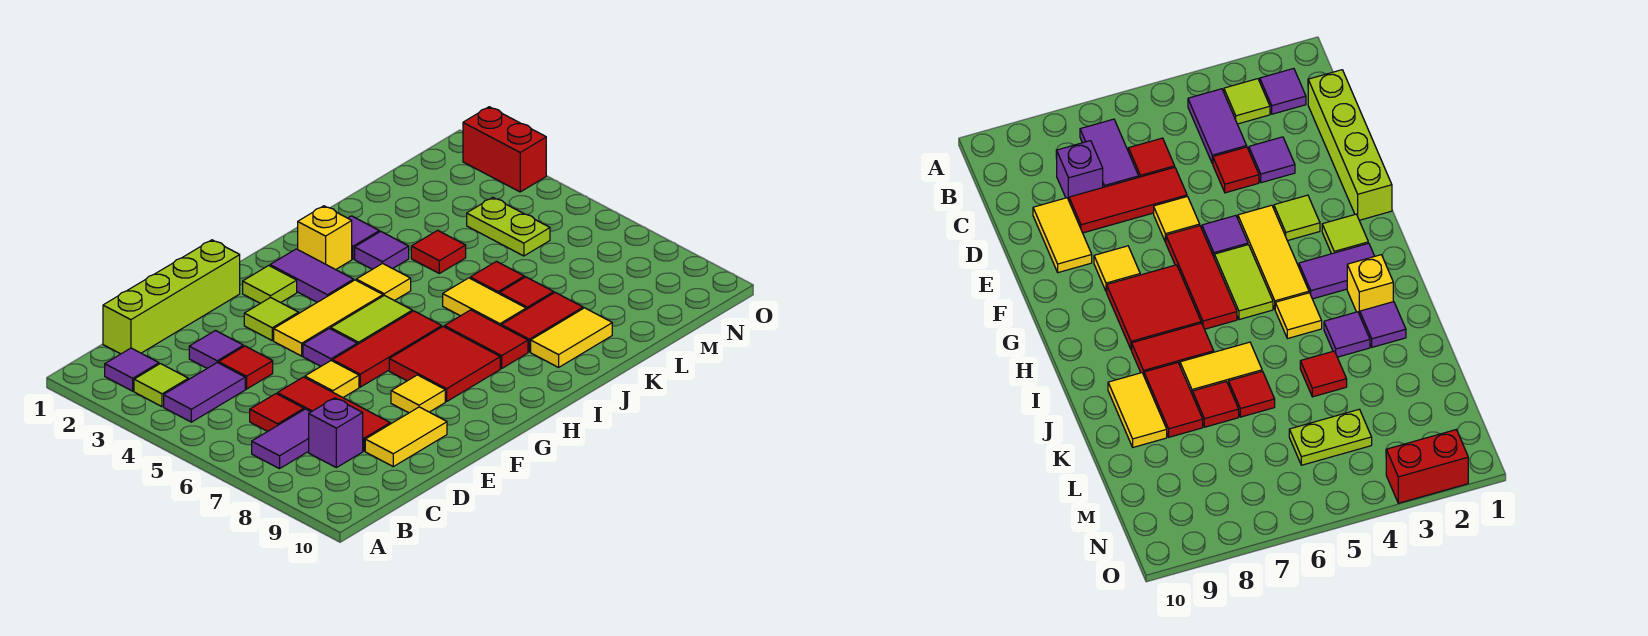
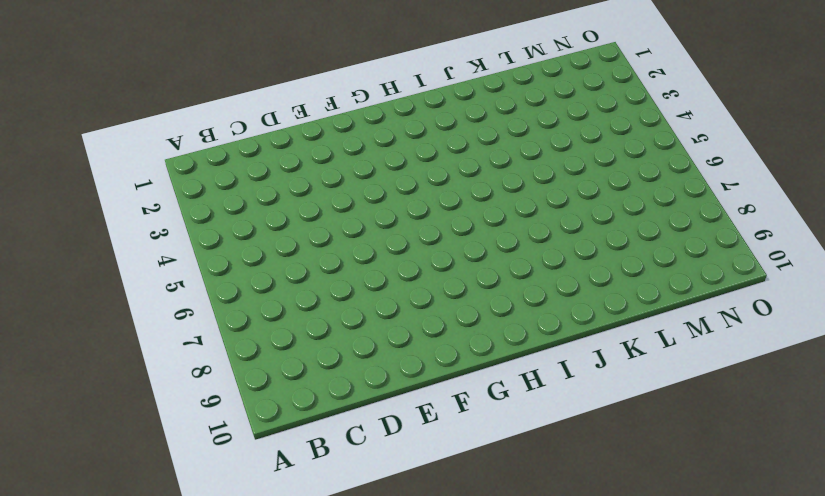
none -> purple 1x1 tile [105,348,159,391]
none -> lime 1x1 tile [134,364,188,407]
none -> purple 1x2 tile [164,363,245,422]
none -> purple 1x2 tile [252,409,310,469]

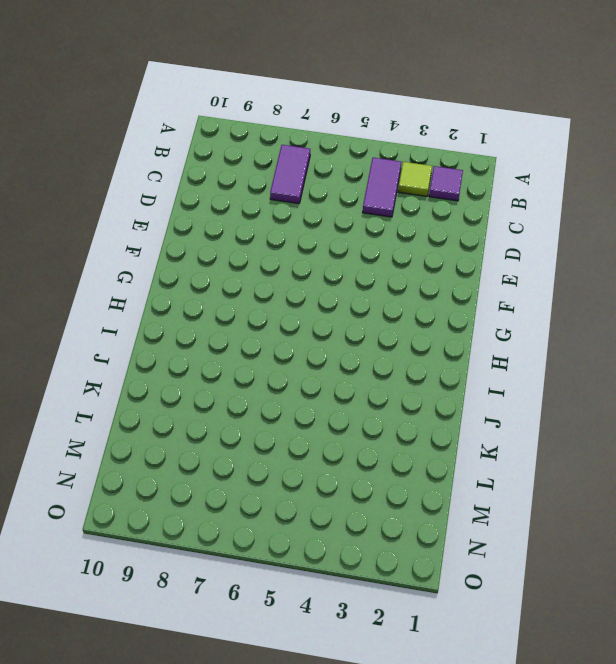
none -> lime 1x4 brick [103,240,240,354]
none -> red 1x1 tile [250,394,304,431]
none -> purple 1x1 brick [309,398,363,468]
none -> purple 1x1 tile [189,331,243,368]

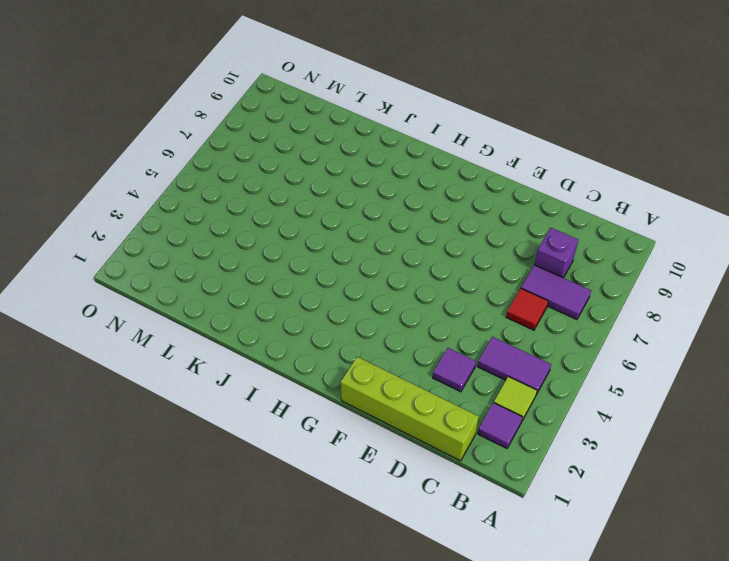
none -> red 1x1 tile [219,346,273,389]
none -> red 1x3 tile [277,377,390,451]
none -> yellow 1x2 tile [365,407,447,467]
none -> yellow 1x1 tile [305,361,359,397]

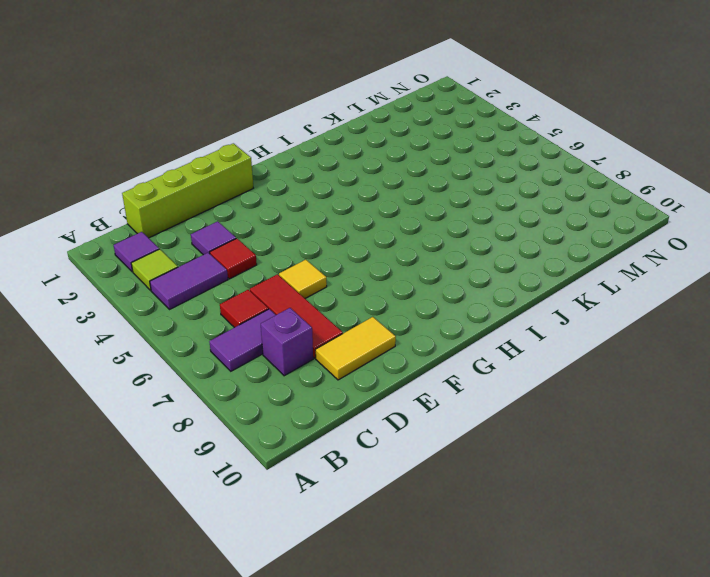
none -> lime 1x1 tile [244,297,299,340]
none -> yellow 1x3 tile [274,280,383,356]
none -> purple 1x1 tile [303,328,357,366]
none -> red 1x3 tile [332,311,442,387]

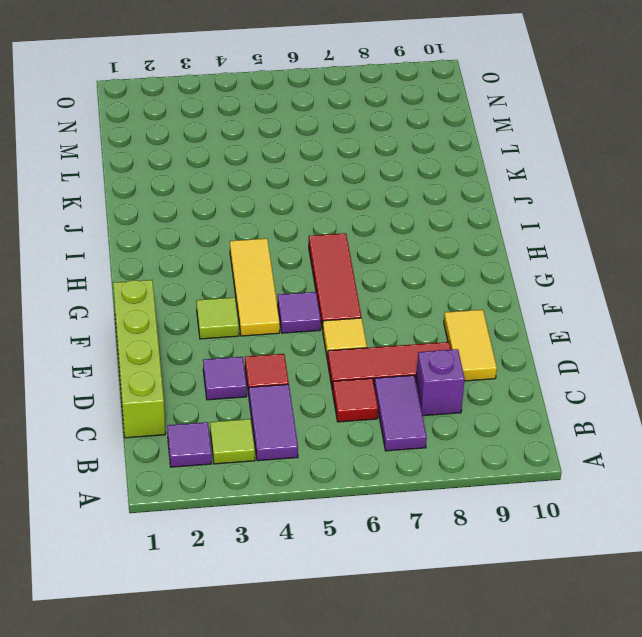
none -> yellow 1x1 tile [391,375,445,413]
none -> lime 1x1 tile [243,266,297,303]
none -> lime 1x2 tile [331,295,412,344]
none -> red 2x2 tile [389,327,500,401]

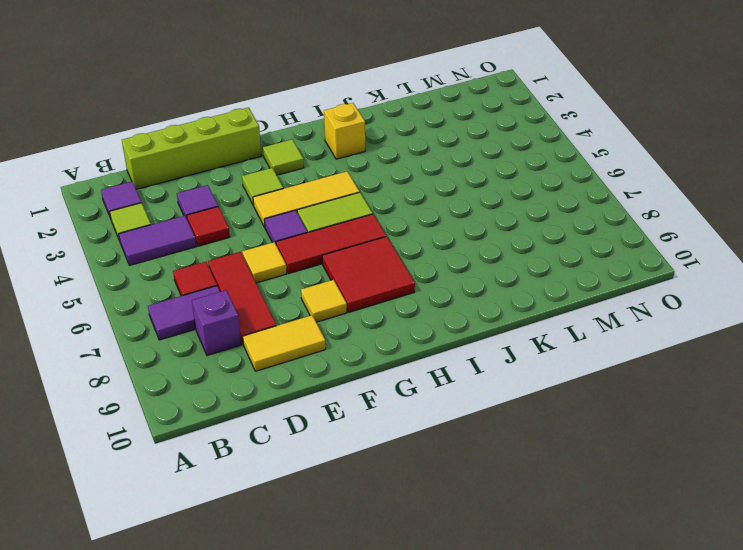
none -> purple 1x2 tile [270,249,354,302]
none -> yellow 1x1 tile [356,263,411,301]
none -> red 1x2 tile [444,310,528,368]
none -> purple 1x1 tile [348,216,379,259]

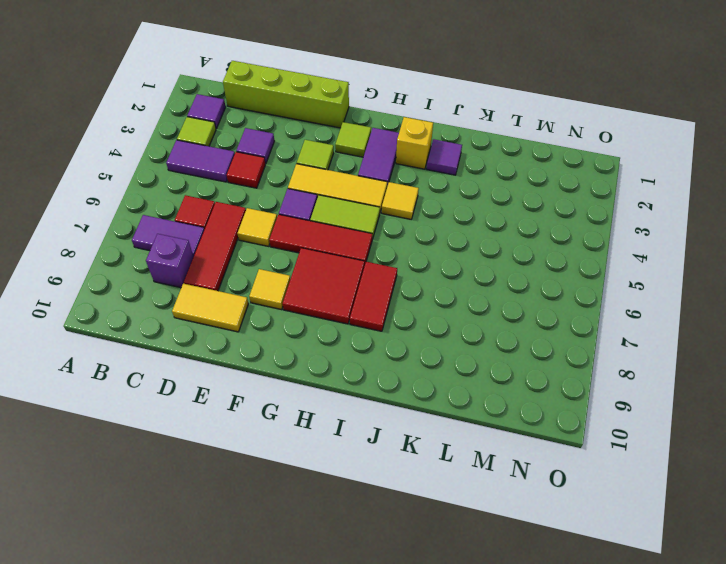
none -> purple 1x1 tile [355,231,409,269]
none -> yellow 1x2 tile [443,278,526,326]
none -> red 1x2 tile [501,292,583,352]
none -> yellow 1x2 tile [531,308,612,367]

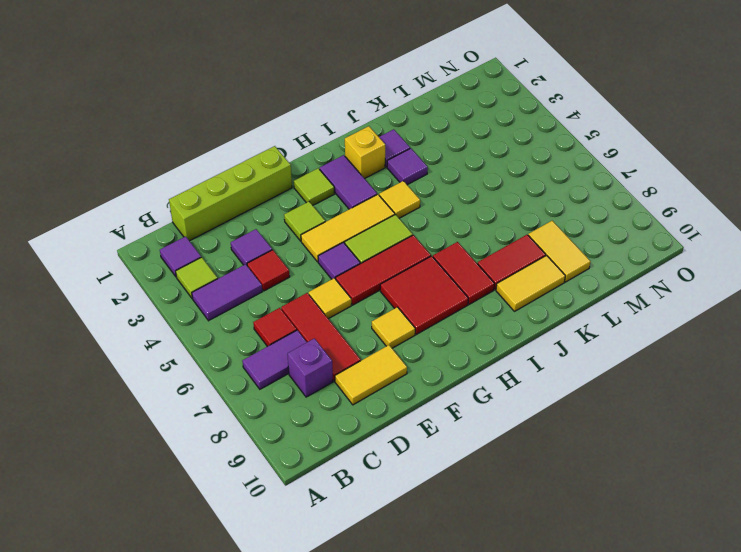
yellow 1x2 tile [528,221,591,282] -> yellow 1x2 tile moved to [443,278,526,326]
none -> red 1x1 tile [411,230,466,273]
none -> red 1x1 tile [470,261,524,294]
none -> red 1x1 tile [500,277,554,309]
none -> lime 1x2 plate [467,197,550,256]

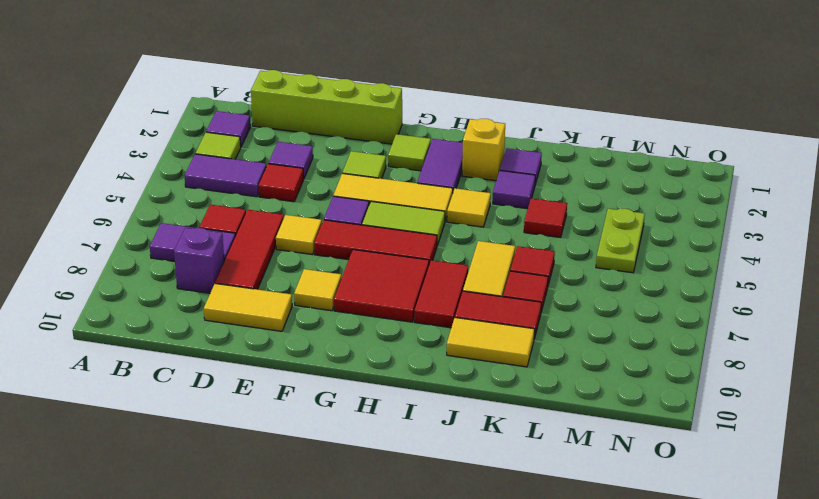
none -> red 1x2 brick [463,107,546,192]

